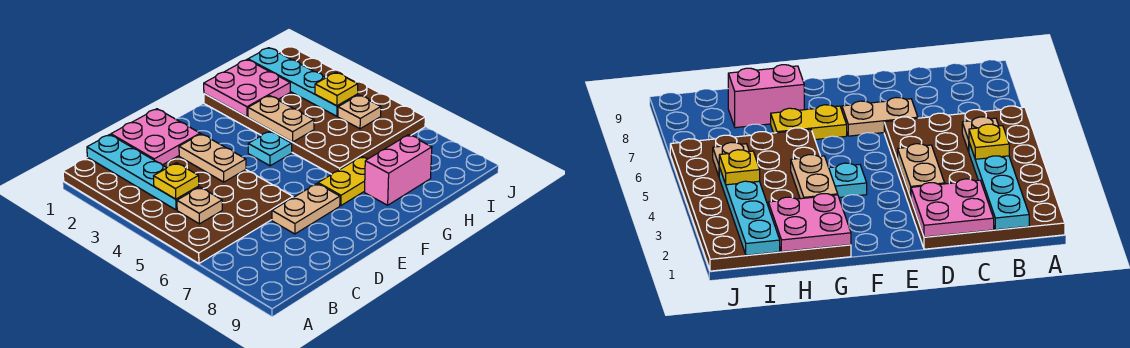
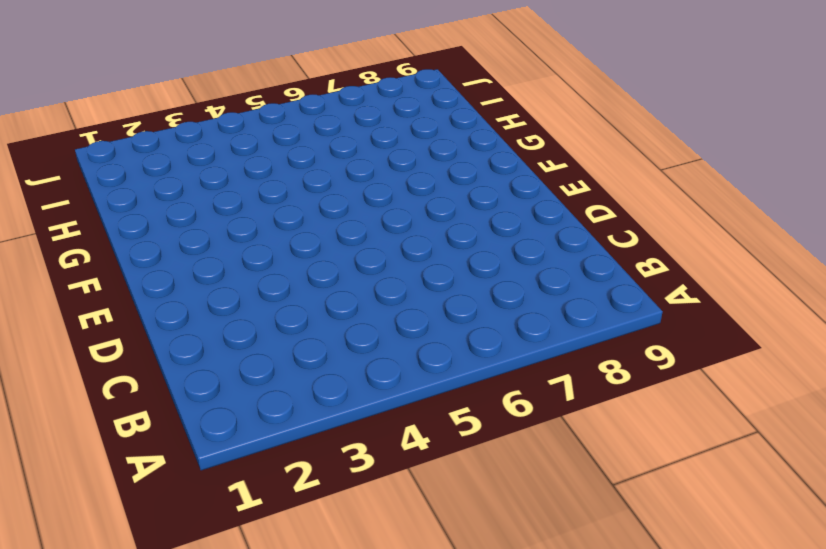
none -> brown 4x6 plate [63,156,293,263]
none -> tan 1x2 plate [272,184,340,234]
none -> cyan 1x1 plate [248,131,292,166]

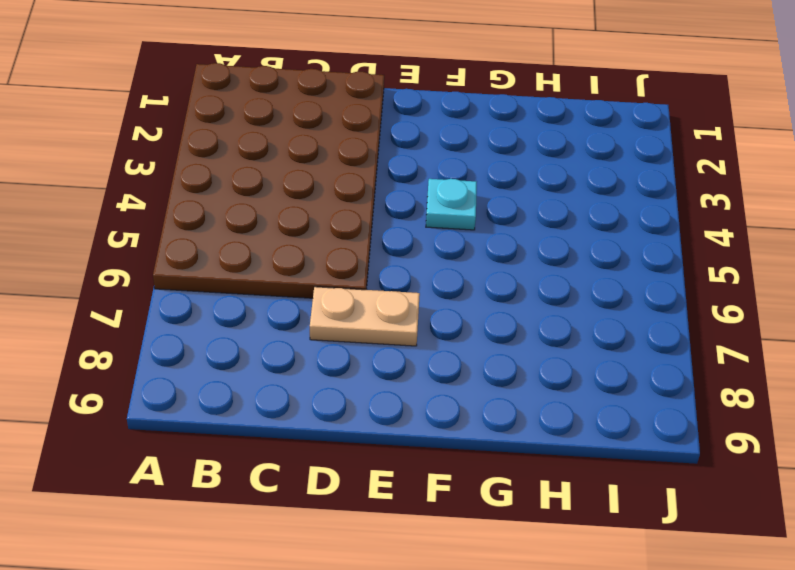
none -> yellow 1x2 plate [318,157,367,206]
none -> brown 4x6 plate [204,46,425,174]
none -> pink 1x2 brick [365,135,432,205]

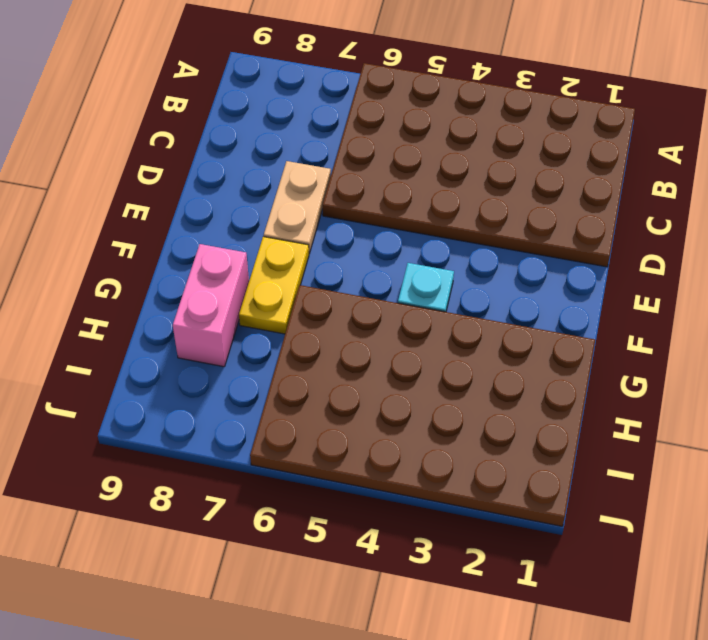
none -> cyan 1x4 plate [87,135,199,210]
none -> tan 1x1 plate [177,187,222,224]
none -> pink 2x2 plate [111,109,200,165]

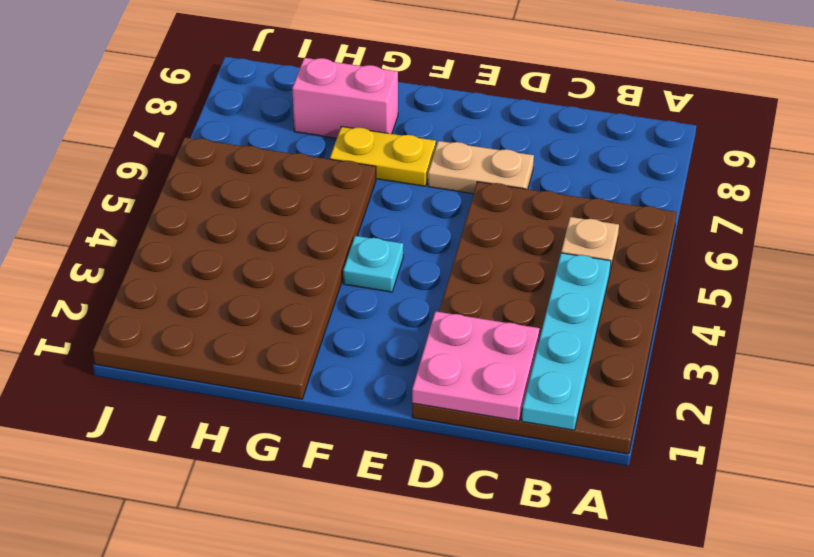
none -> tan 1x2 plate [179,134,246,182]
none -> pink 2x2 plate [204,60,290,117]
none -> tan 1x2 plate [248,96,314,142]

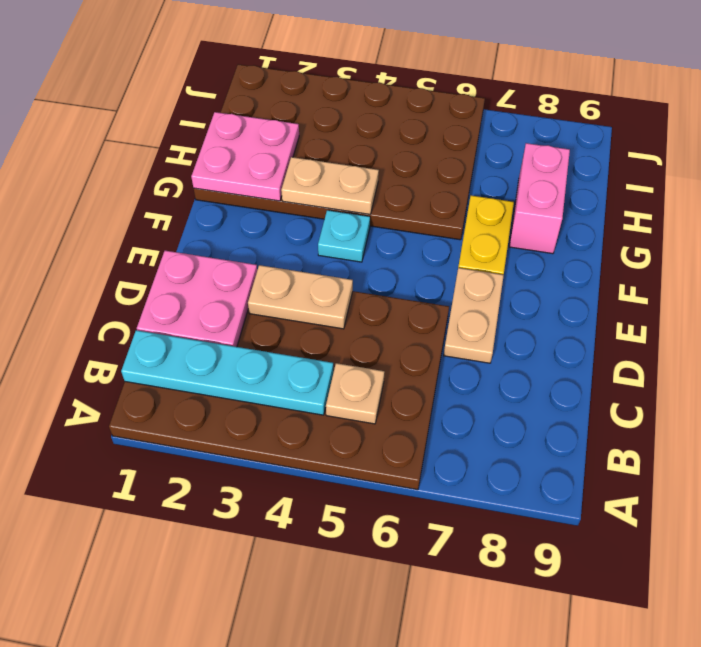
none -> cyan 1x4 plate [248,48,358,116]
none -> tan 1x1 plate [338,95,381,129]
none -> yellow 1x1 plate [154,163,199,199]

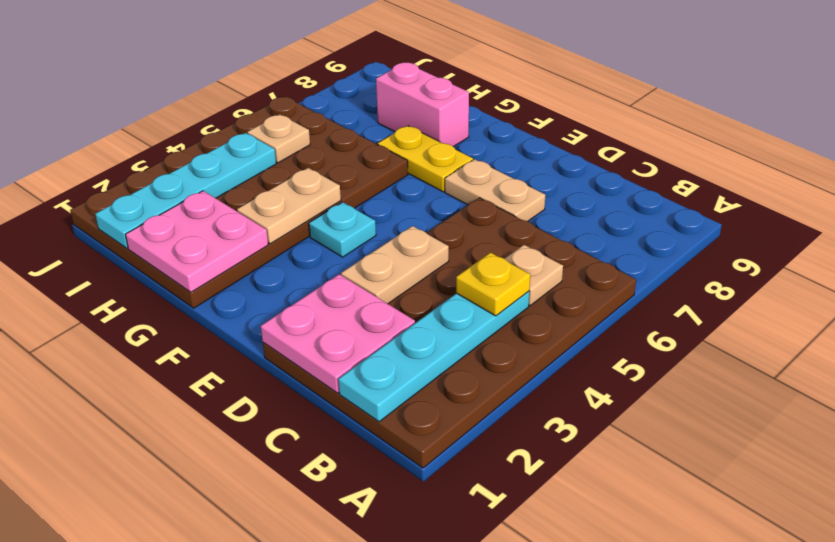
none -> yellow 1x1 plate [315,72,358,106]

